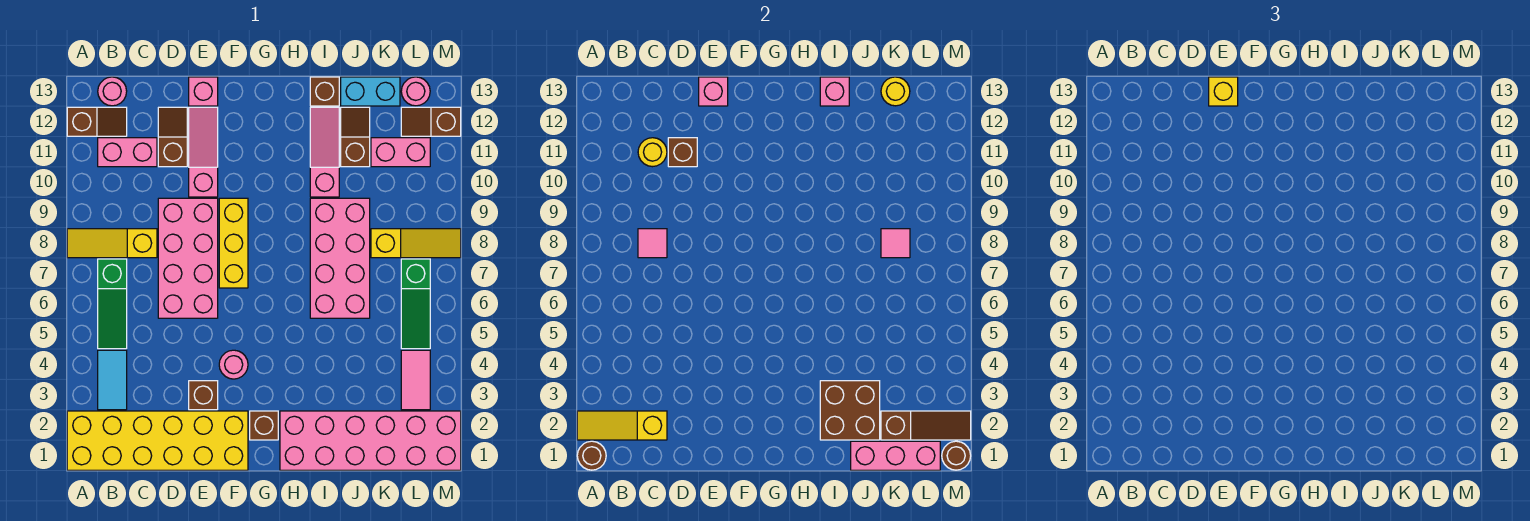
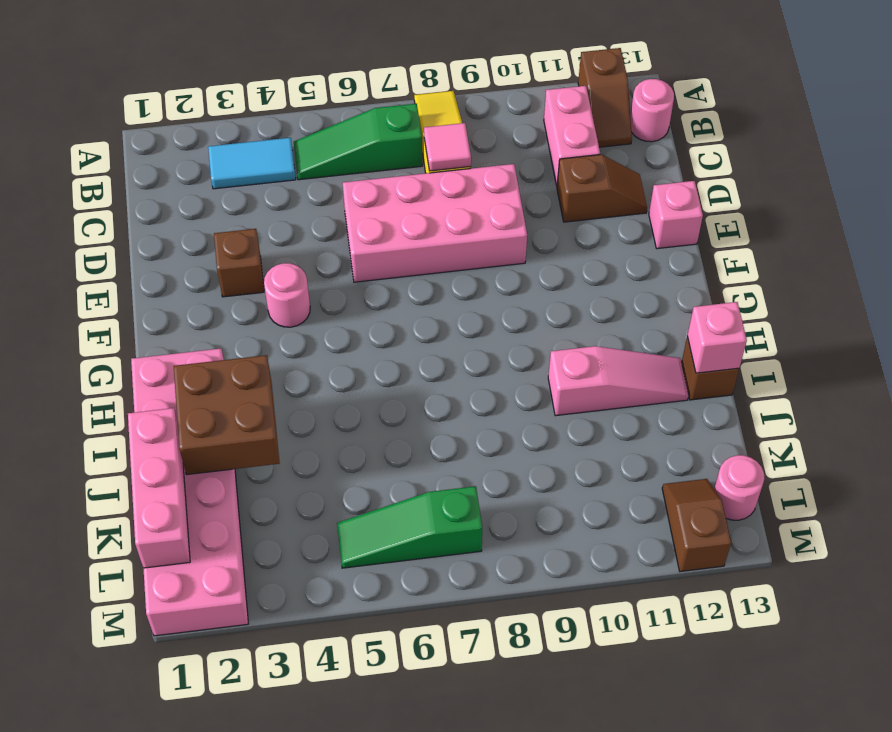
none -> yellow 2x6 brick [67,411,248,470]
none -> pink 1x3 slope [189,107,218,197]
none -> yellow 1x3 brick [219,198,248,288]
none -> brown 1x1 brick [250,411,278,440]

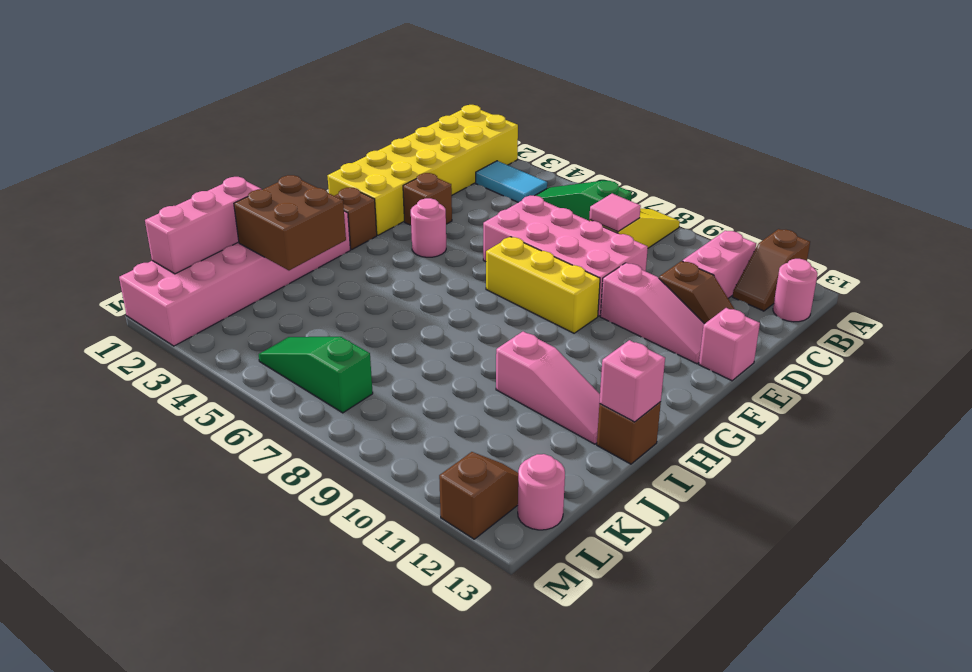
none -> pink 2x4 brick [310,198,370,318]
none -> brown 1x2 slope [341,107,370,167]
none -> cyan 1x2 brick [341,77,400,106]
none -> yellow 1x3 slope [371,229,461,258]

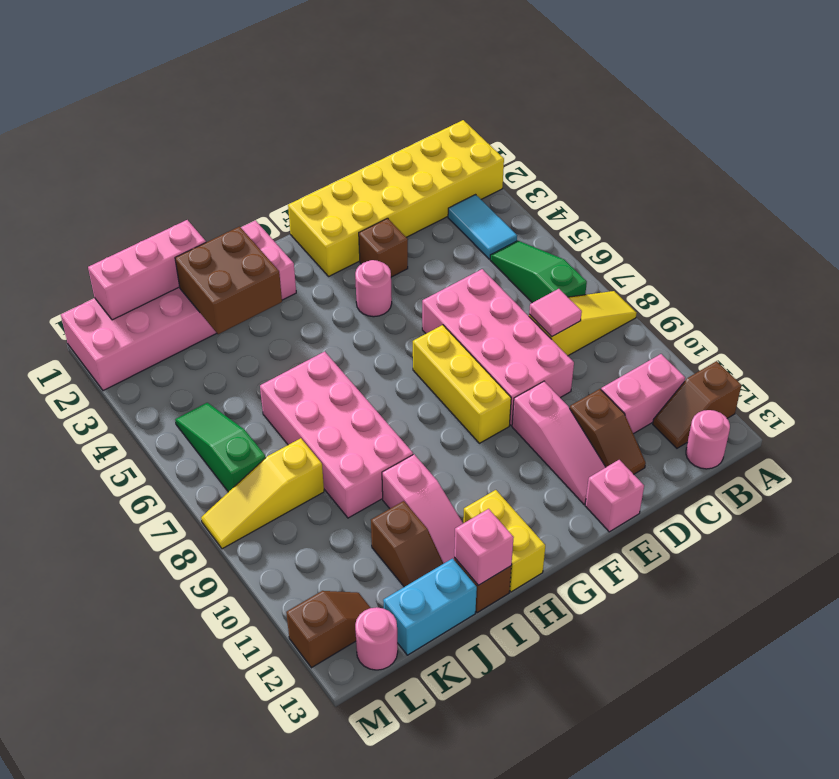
yellow 1x2 brick [463,490,545,592] -> none
none -> brown 1x1 brick [250,411,278,440]
none -> pink 1x2 brick [371,138,430,167]
none -> pink 1x2 tile [401,350,430,410]
none -> brown 1x1 round brick [577,441,606,470]

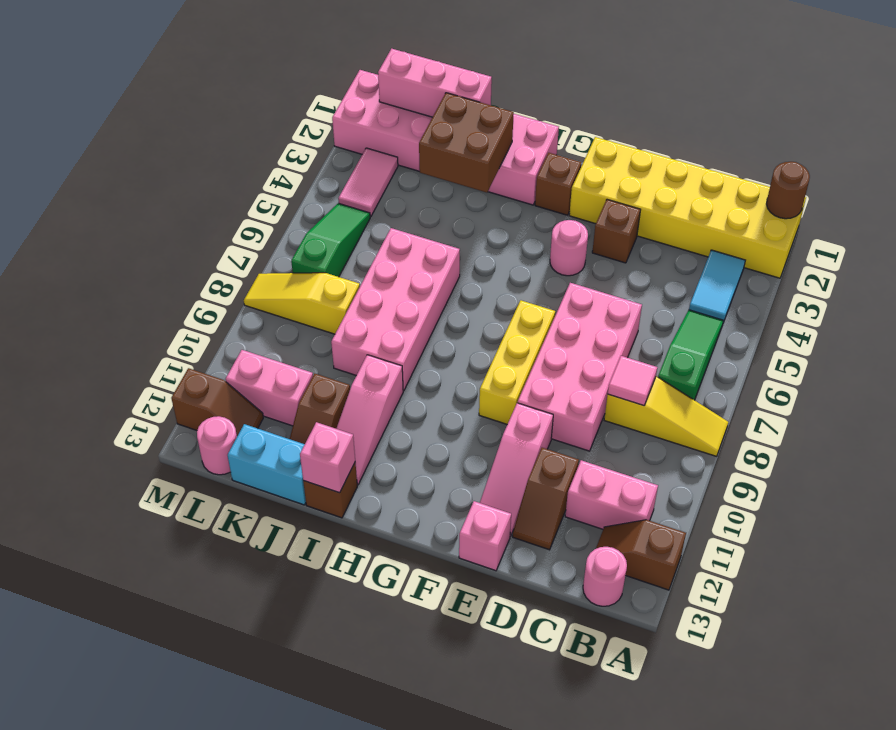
none -> yellow 1x3 slope [577,411,667,440]
none -> yellow 1x1 round brick [638,138,667,167]
none -> brown 1x1 brick [668,138,697,167]
none -> pink 1x1 brick [699,77,728,106]

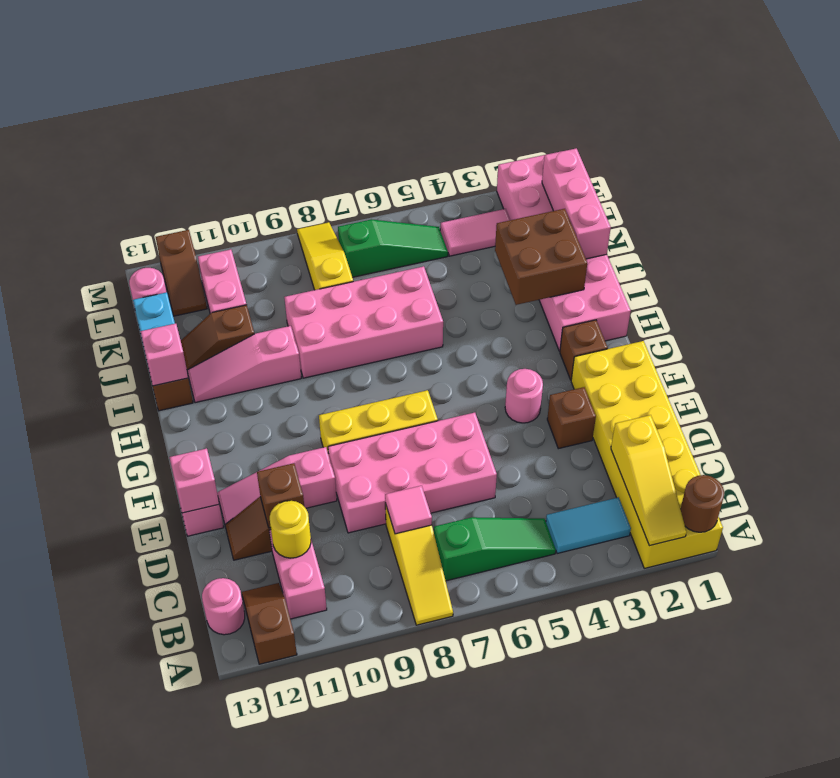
none -> brown 1x3 slope [881,411,971,440]
none -> pink 1x1 tile [881,229,910,258]
none -> yellow 1x1 round brick [881,77,910,106]
none -> brown 1x1 round brick [942,441,971,470]

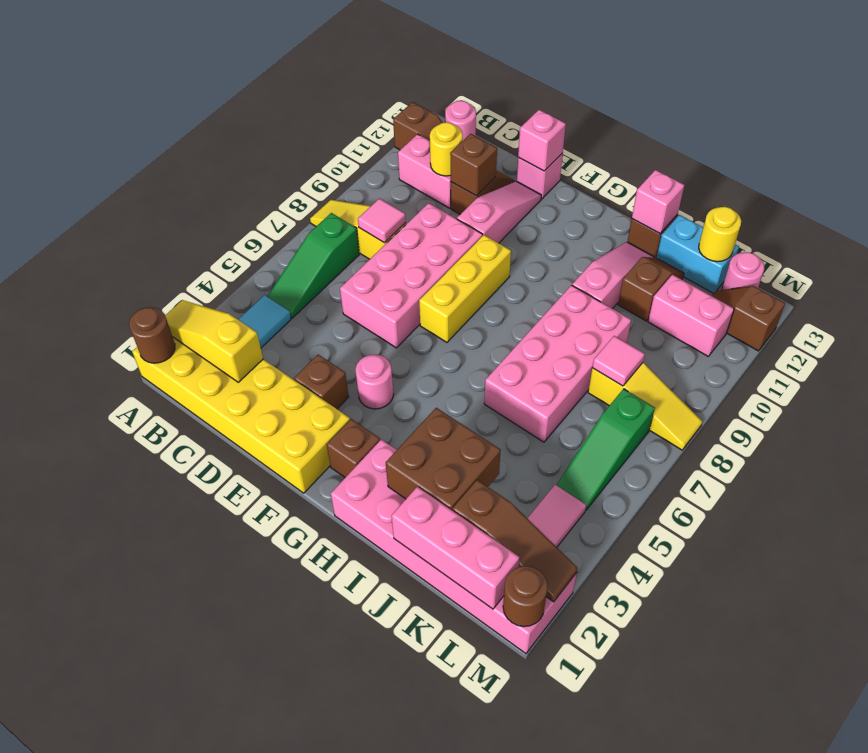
none -> yellow 1x1 brick [1209,77,1238,106]

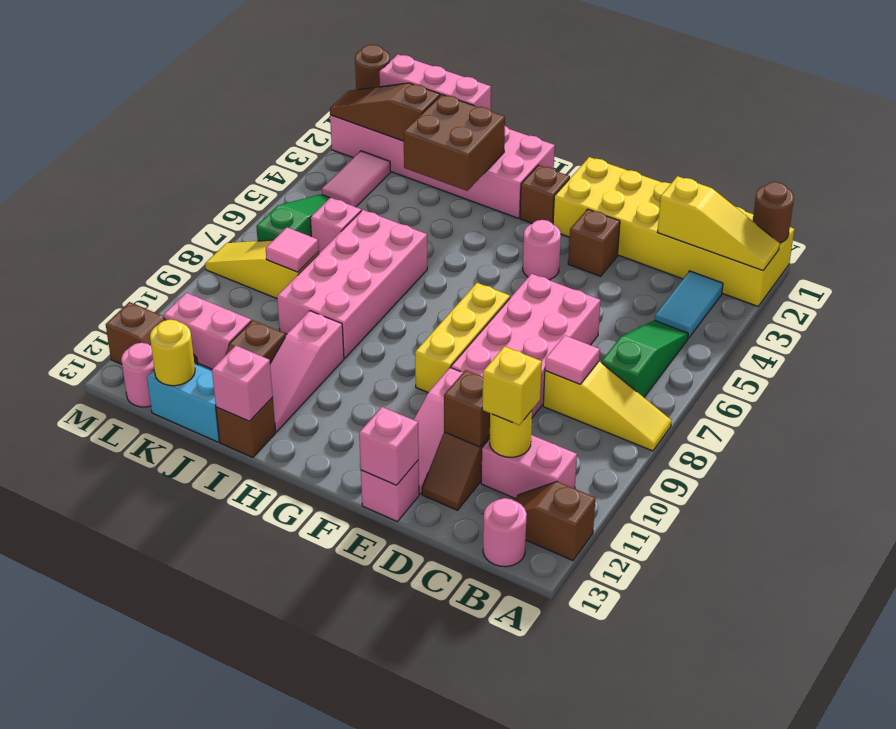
yellow 1x1 brick [482,347,542,425] -> yellow 1x1 brick moved to [1209,77,1238,106]
pink 1x1 brick [310,198,361,253] -> none

